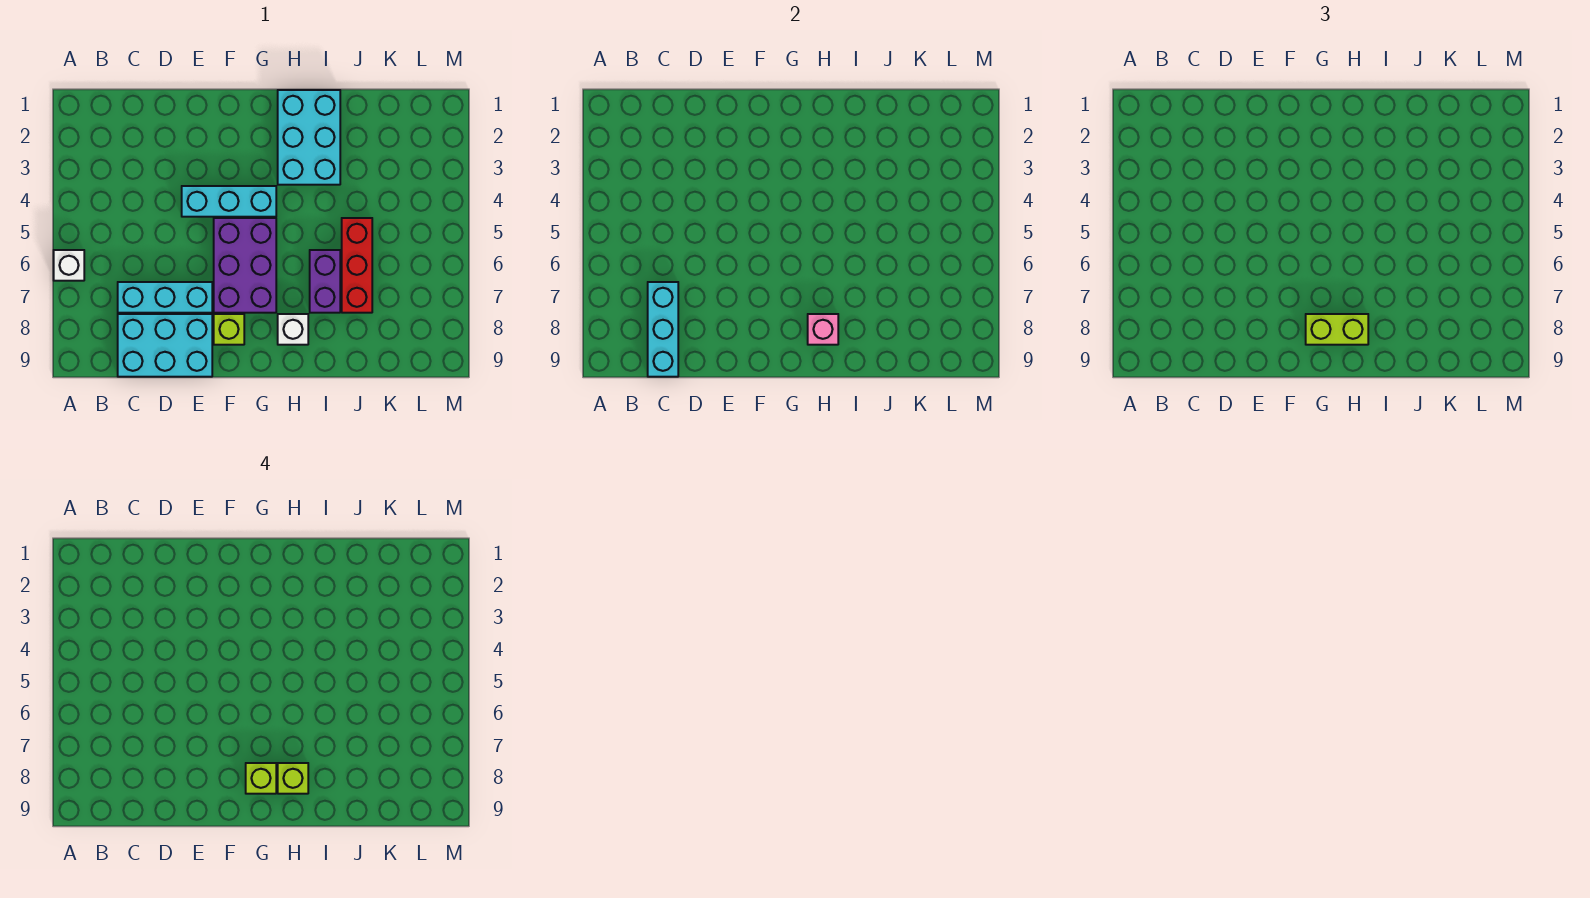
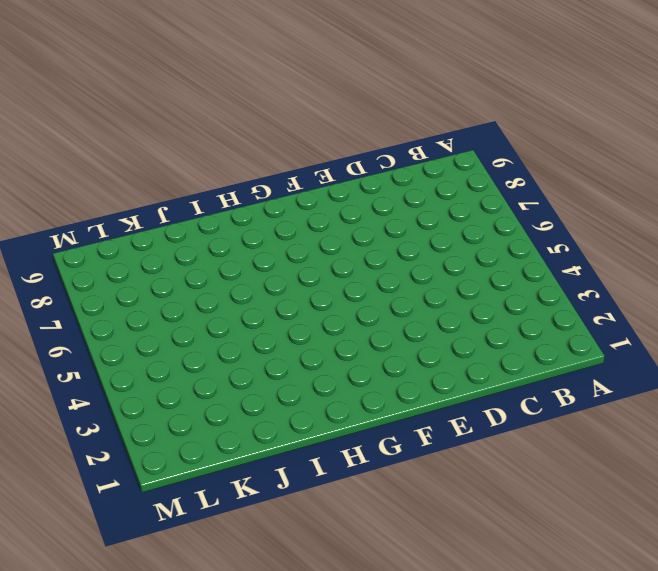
none -> white 1x1 brick [54,250,84,281]
none -> cyan 1x3 brick [118,282,212,313]
none -> cyan 2x3 brick [118,314,212,377]

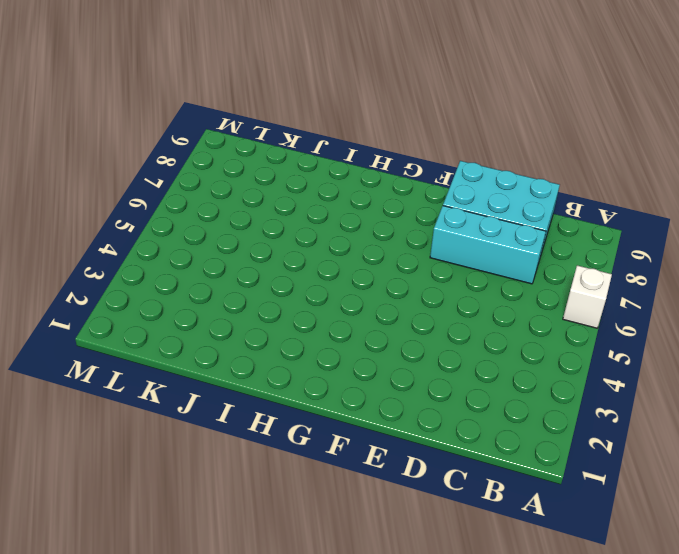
none -> cyan 1x3 brick [182,186,276,217]
none -> purple 2x3 brick [214,218,276,313]
none -> lime 1x1 brick [214,314,244,345]

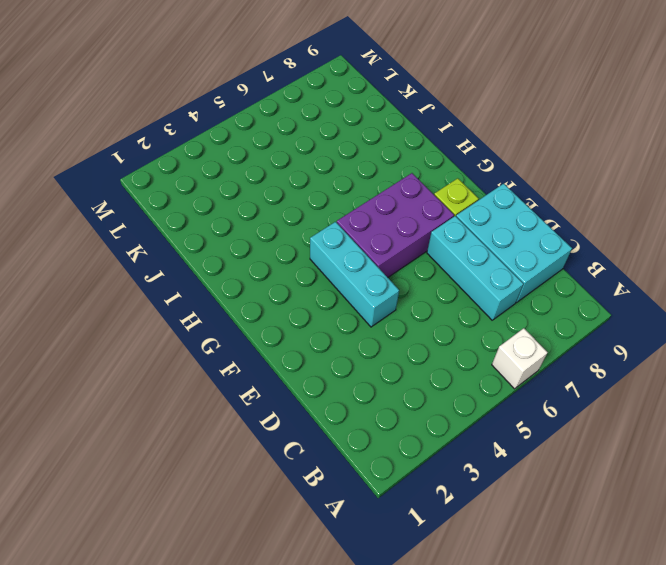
none -> cyan 2x3 brick [278,90,340,185]
none -> white 1x1 brick [278,314,308,345]
none -> purple 1x2 brick [310,250,340,313]

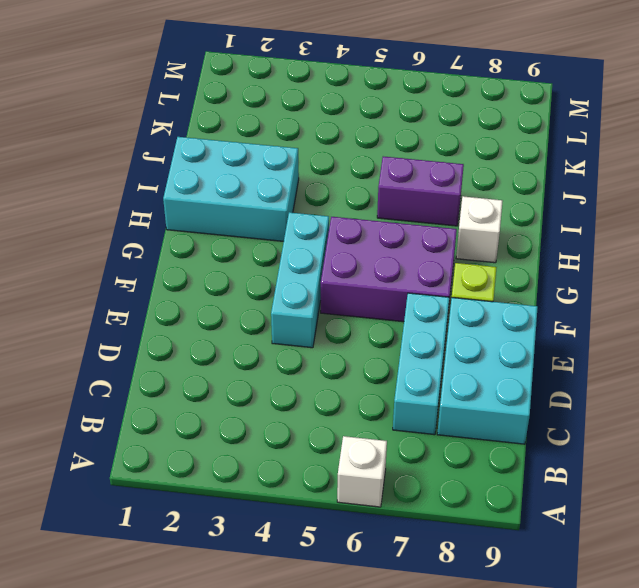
none -> red 1x3 brick [342,218,372,313]
none -> cyan 1x3 brick [648,282,678,377]
none -> pink 1x1 brick [808,314,838,345]

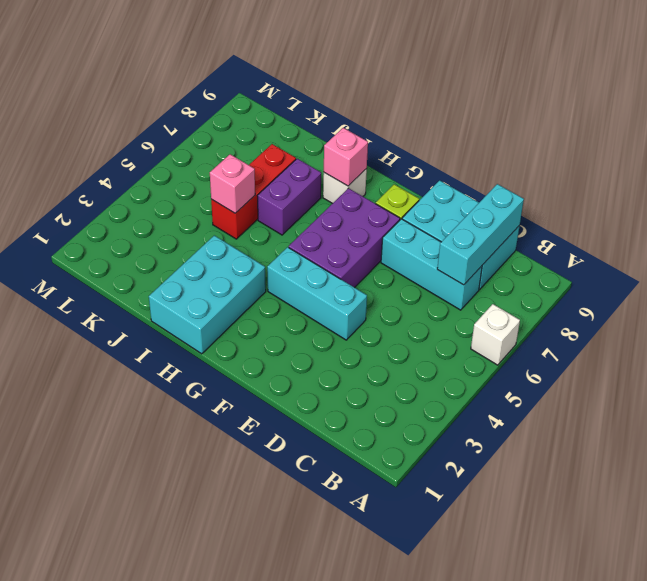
pink 1x1 brick [210,154,255,213] -> none
none -> lime 1x2 brick [1306,314,1368,345]
none -> lime 1x1 brick [246,763,276,794]
none -> lime 1x1 brick [278,763,308,794]

